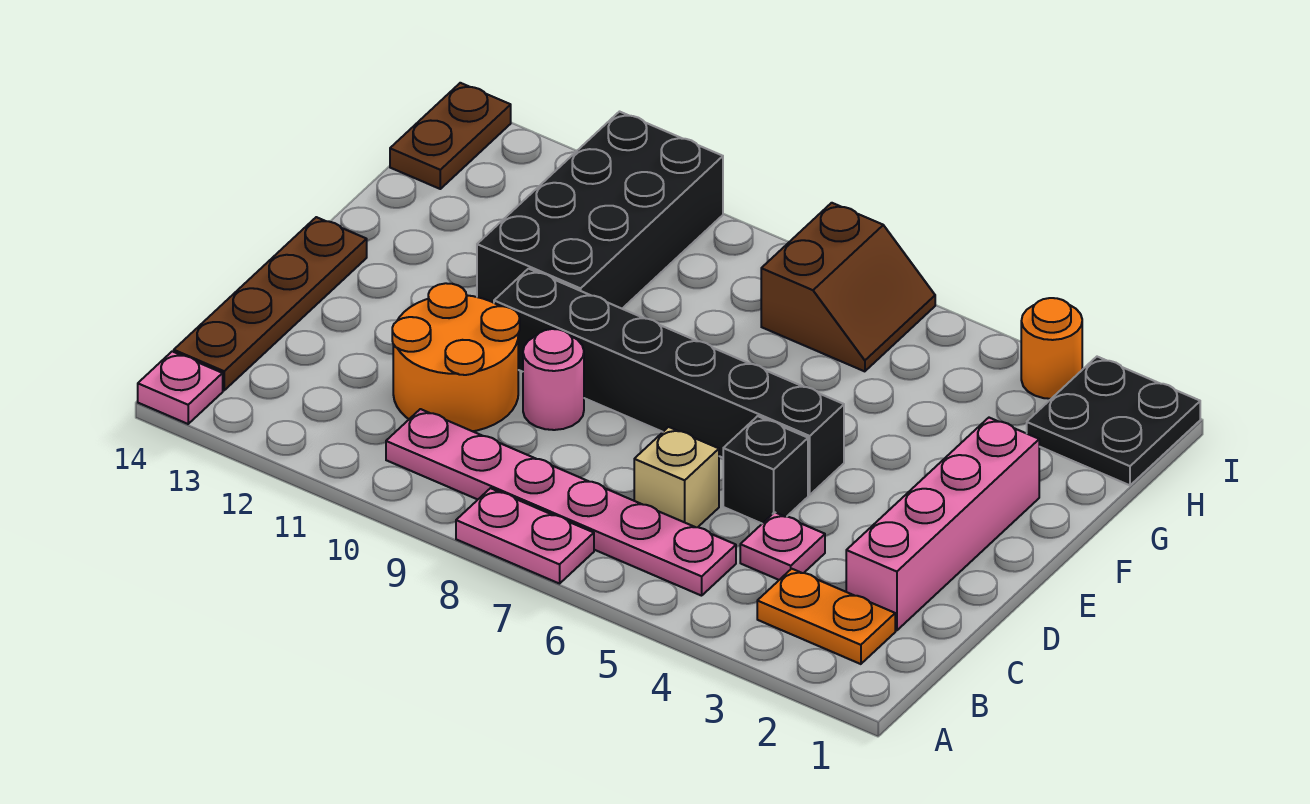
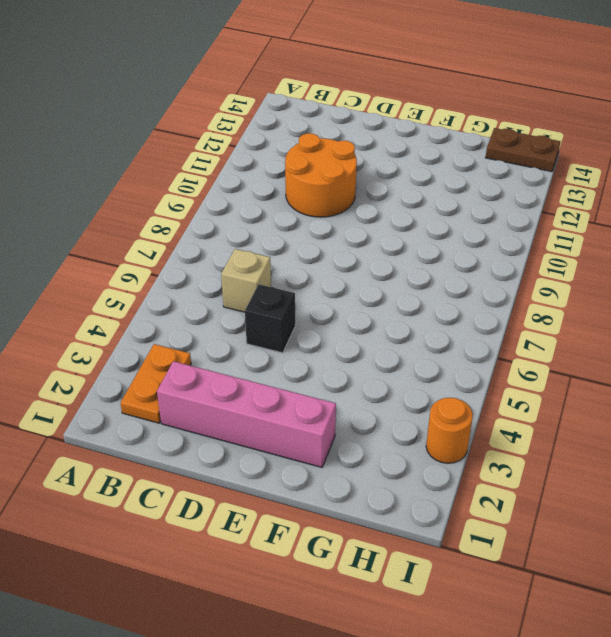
none -> pink 1x2 plate [456,488,594,584]
none -> pink 1x1 plate [138,351,223,424]
none -> pink 1x6 plate [386,409,736,596]

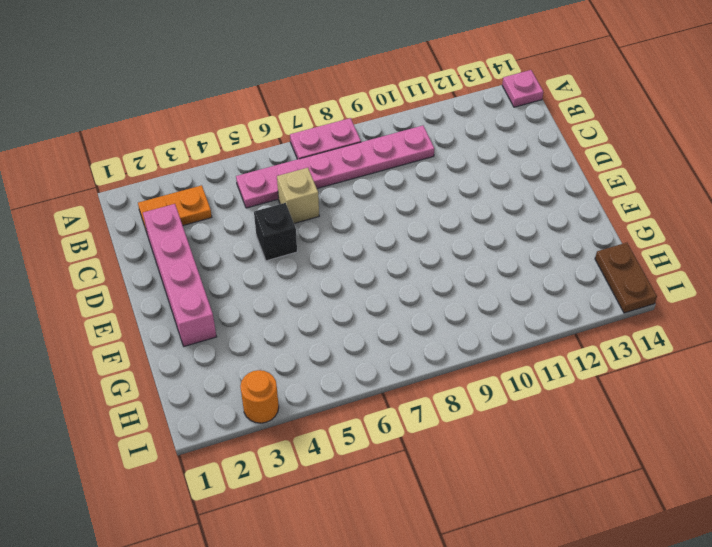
none -> brown 1x4 plate [174,217,367,390]
none -> pink 1x1 plate [740,512,825,580]
none -> orange 2x2 round brick [392,283,520,431]

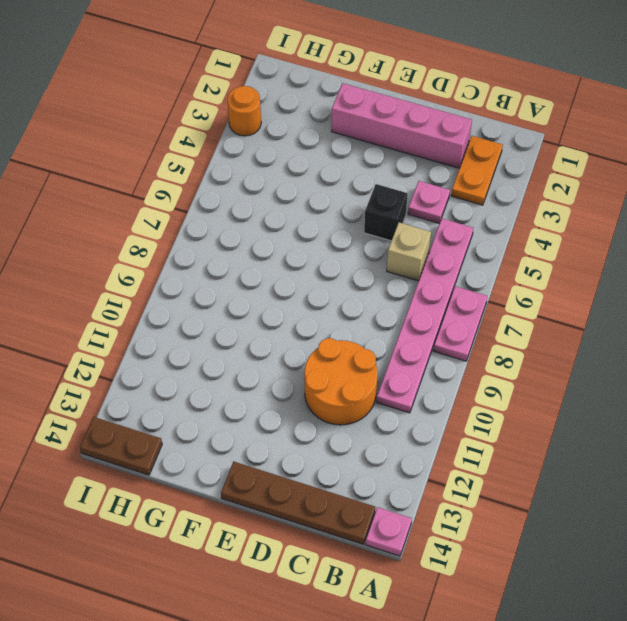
none -> pink 1x1 round brick [523,329,584,430]
none -> black 1x6 brick [494,269,844,495]
none -> black 2x4 brick [477,112,723,309]

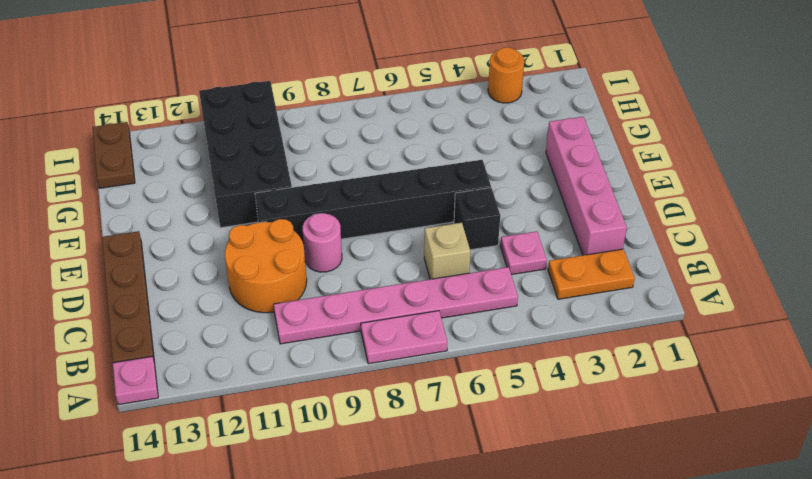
none -> black 2x2 plate [1027,357,1200,485]
none -> brown 2x2 slope [761,203,935,371]

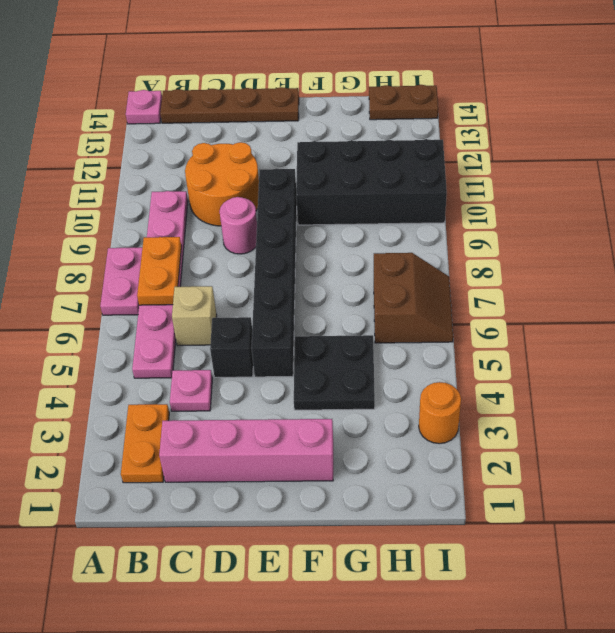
orange 1x2 plate [137,237,181,305] -> none
black 2x2 plate [294,335,375,410] -> black 2x2 plate moved to [1027,357,1200,485]
brown 2x2 slope [374,253,453,343] -> brown 2x2 slope turned to [761,203,935,371]

